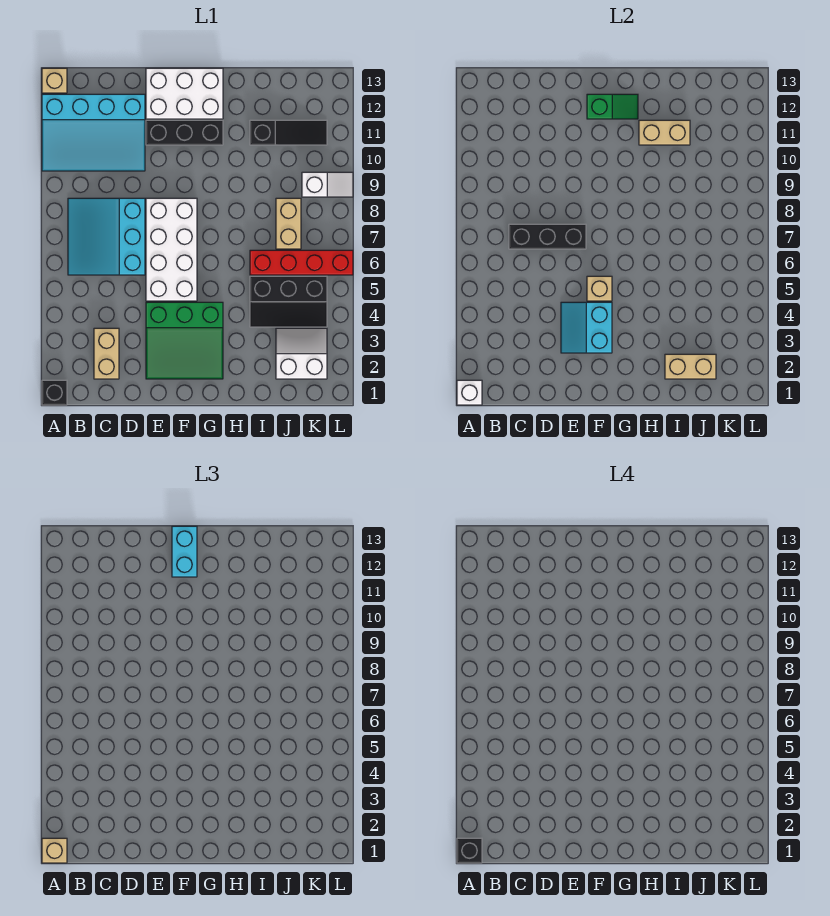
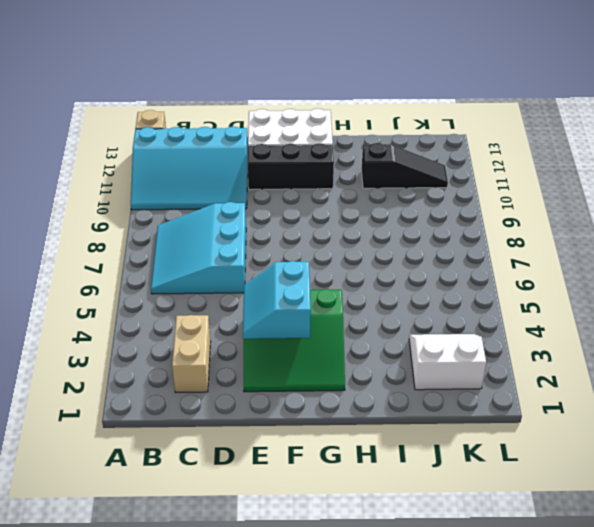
none -> black 1x1 brick [42,380,67,405]
none -> white 2x4 brick [146,198,197,301]
none -> black 2x3 slope [250,276,327,327]

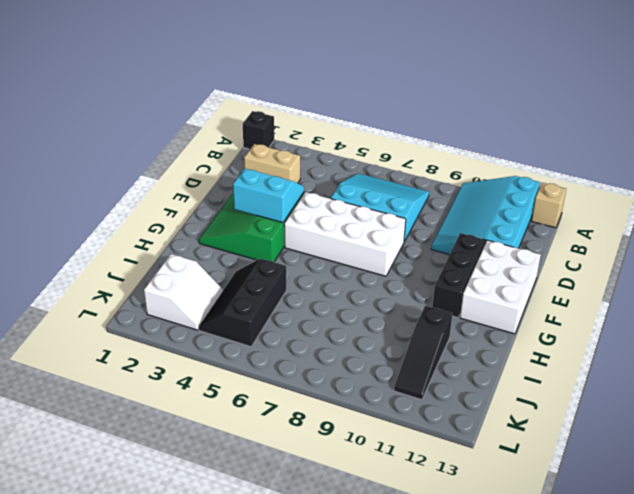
none -> red 1x4 brick [250,250,353,275]
none -> tan 1x2 brick [276,198,301,249]
none -> white 1x2 slope [302,172,353,197]

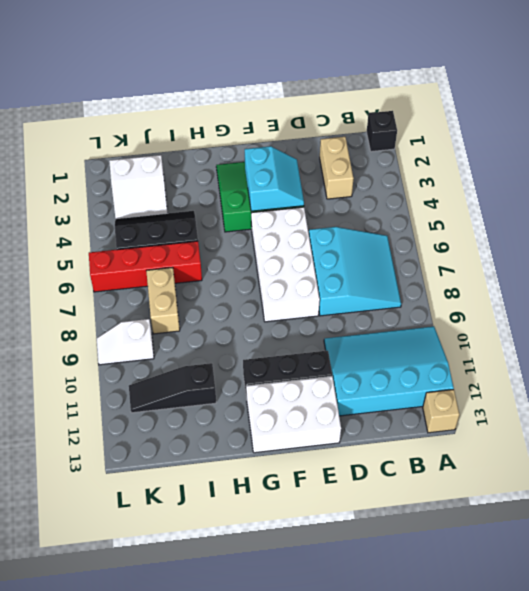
none -> white 1x1 brick [457,380,482,405]
none -> black 1x3 brick [509,224,586,249]
none -> tan 1x1 brick [587,276,612,301]

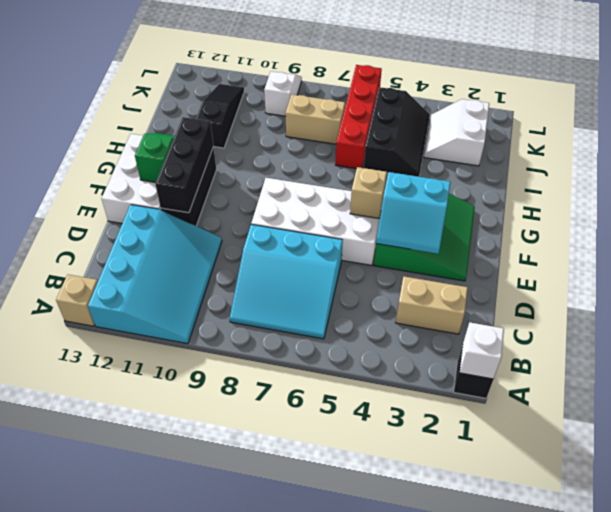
black 1x3 brick [155,117,214,213] -> black 1x3 brick moved to [509,224,586,249]
none -> tan 1x2 brick [639,120,690,145]
none -> tan 1x2 brick [665,354,716,379]
none -> tan 1x1 brick [42,838,67,863]

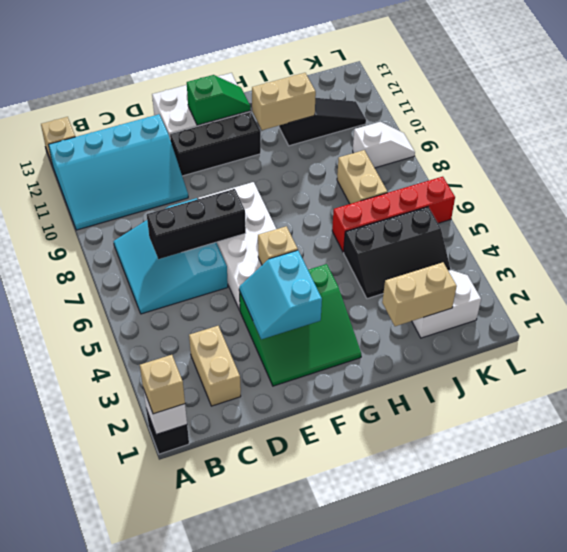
none -> cyan 1x2 brick [172,526,197,577]
none -> black 1x1 brick [457,838,482,863]

